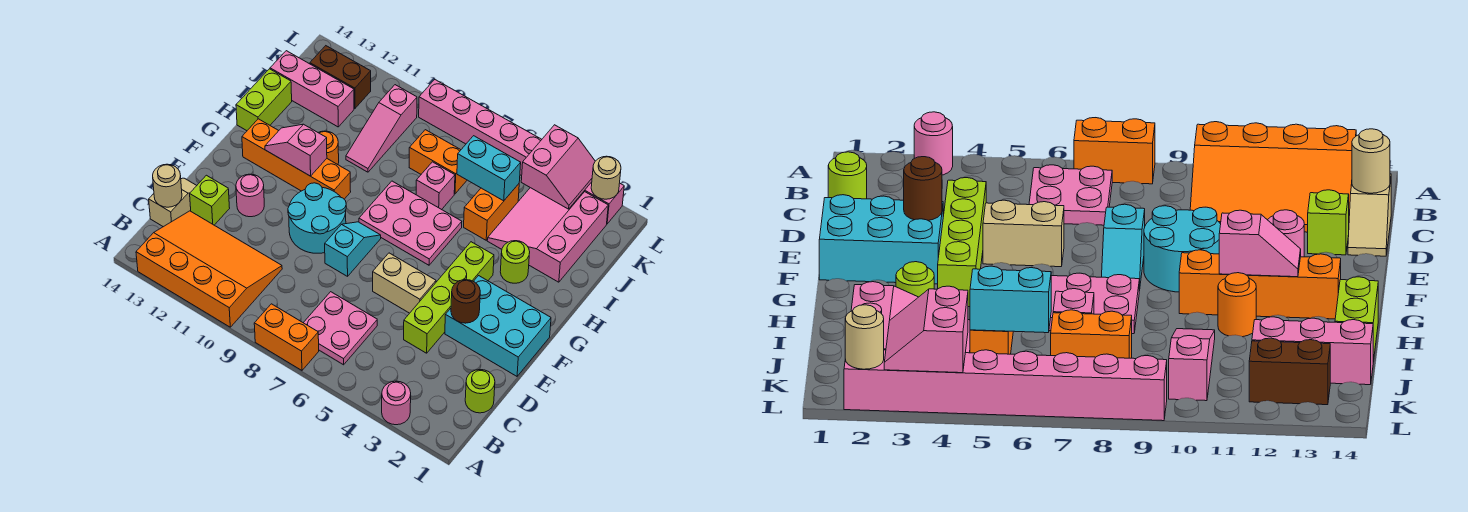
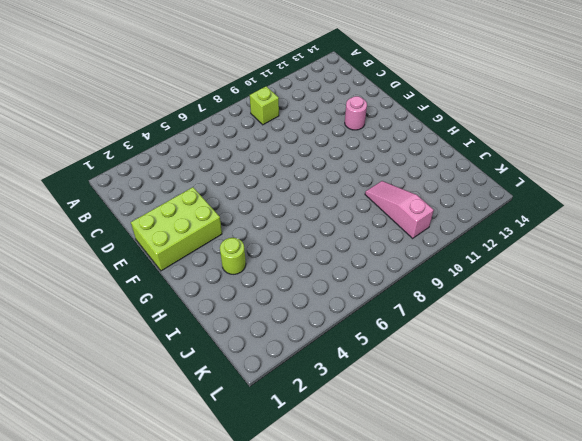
lime 1x1 brick [250,86,279,125] -> lime 1x1 brick moved to [190,175,230,225]
lime 2x3 brick [131,187,222,271] -> cyan 2x3 brick [445,276,551,376]
none -> pink 1x1 round brick [382,381,411,425]
none -> orange 1x2 brick [254,304,319,370]
none -> orange 3x4 slope [136,211,282,327]
none -> pink 2x2 plate [304,292,377,365]

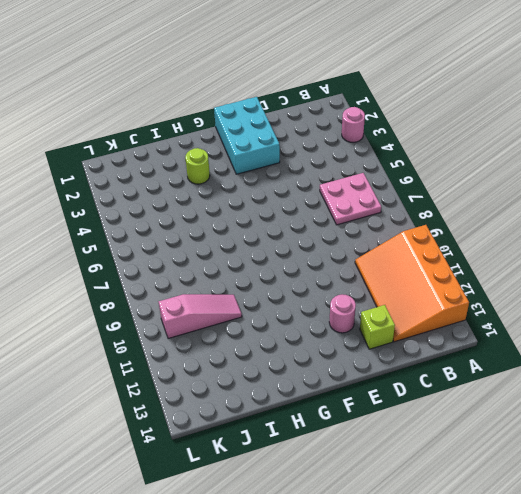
none -> orange 1x2 brick [254,304,319,370]
none -> lime 1x1 round brick [465,370,495,413]
none -> tan 1x2 slope [149,178,197,227]
none -> lime 1x4 brick [404,242,494,353]

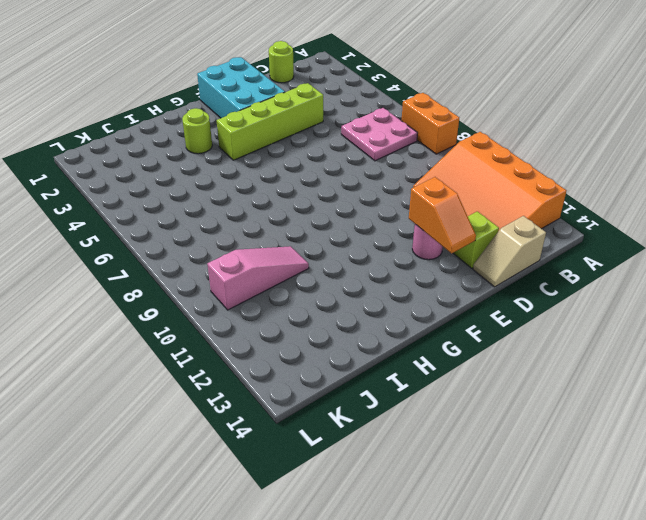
orange 1x2 slope [409,177,476,253] -> none
none -> pink 1x1 round brick [382,381,411,425]
none -> tan 1x2 brick [373,253,436,313]
none -> cyan 1x2 slope [325,222,381,276]
none -> cyan 2x2 round brick [288,183,346,253]

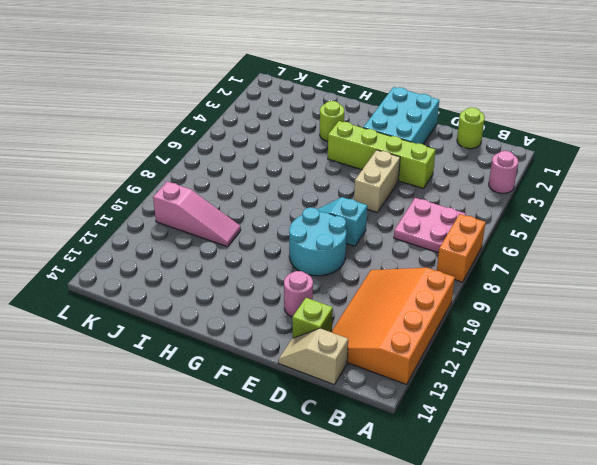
none -> pink 2x3 plate [359,181,462,265]
none -> orange 1x4 brick [242,119,351,199]
none -> orange 1x1 round brick [318,131,339,165]
none -> lime 1x2 brick [236,69,292,131]

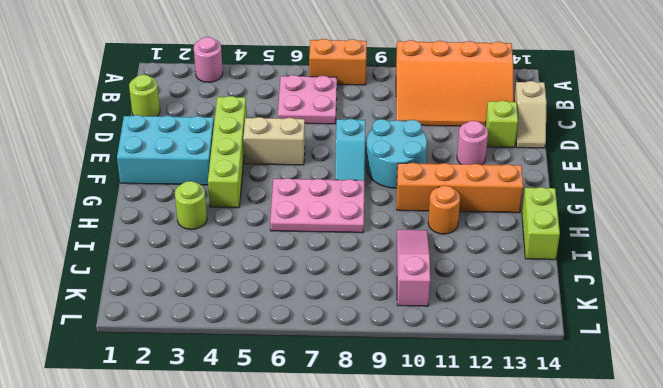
none -> pink 3x3 slope [487,188,608,282]
none -> orange 1x2 brick [464,184,519,240]
none -> pink 1x1 brick [416,162,455,210]
none -> orange 1x2 brick [409,130,467,194]

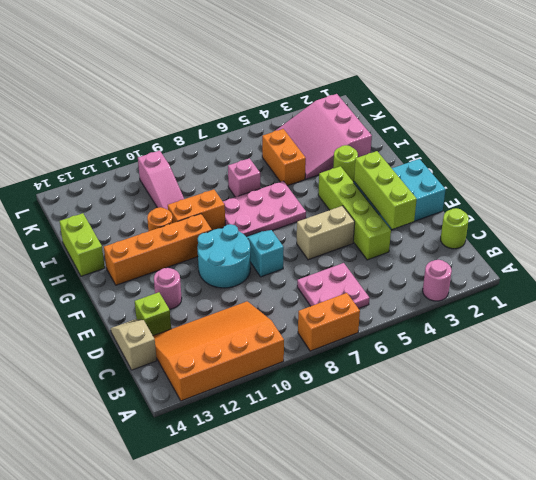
lime 1x3 brick [354,151,417,229] -> brown 1x1 round brick [451,280,480,323]
orange 1x2 brick [168,189,225,230] -> orange 1x2 brick moved to [409,130,467,194]
none -> pink 1x3 brick [270,51,354,127]
none -> brown 1x2 brick [310,46,371,109]
none -> pink 1x8 brick [419,80,624,224]
none -> tan 1x1 round brick [153,164,182,207]

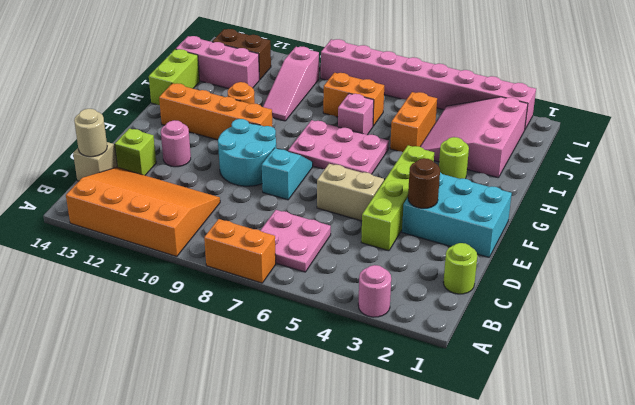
none -> pink 1x2 slope [265,124,327,176]
none -> cyan 1x2 brick [457,136,521,201]
none -> pink 2x2 slope [521,125,595,209]
none -> tan 1x1 round brick [591,156,621,199]

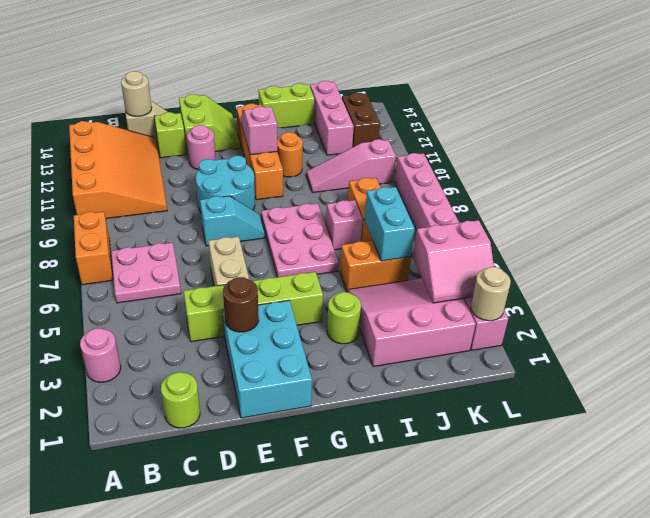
lime 2x2 slope [179,94,241,155] -> none

